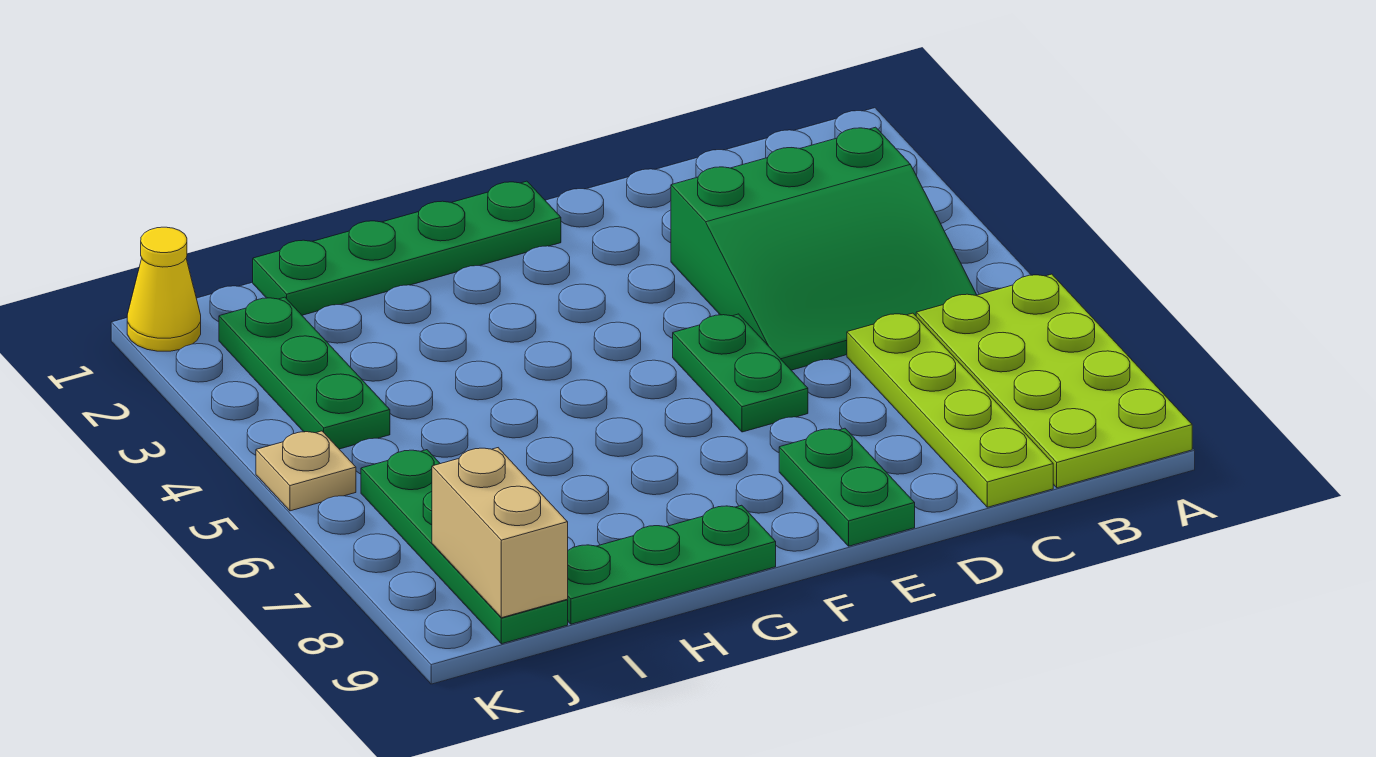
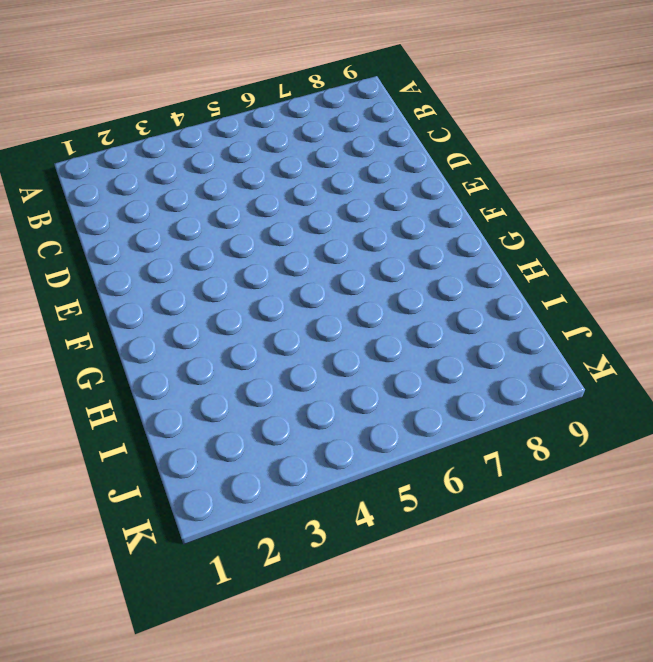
none -> lime 2x4 plate [916,274,1192,488]
none -> green 3x3 slope [671,127,977,370]
none -> lime 1x4 plate [847,313,1053,507]

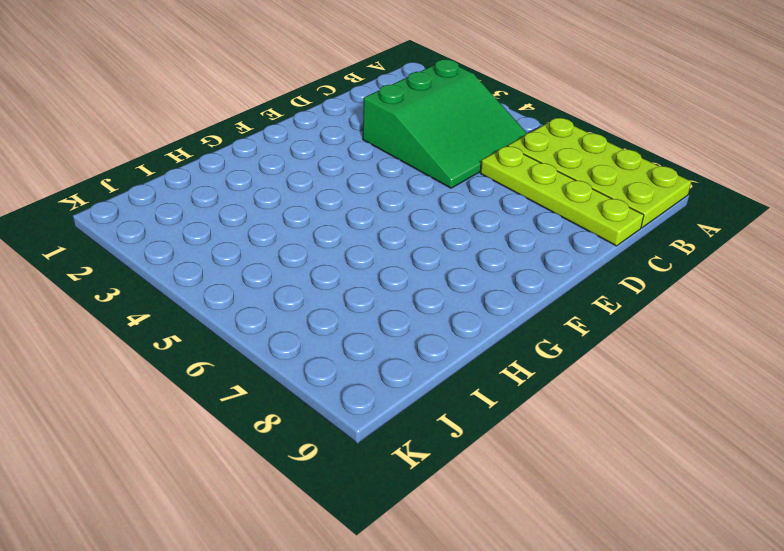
none -> green 1x2 plate [673,314,808,432]
none -> green 1x2 plate [779,428,915,546]
none -> green 1x4 plate [253,181,561,315]

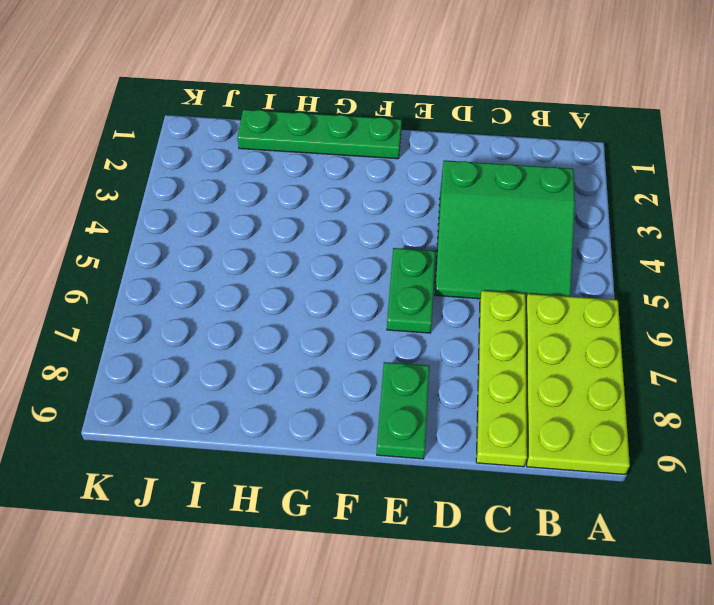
none -> green 1x3 plate [567,505,776,624]
none -> green 1x3 plate [219,297,390,449]
none -> green 1x4 plate [361,450,568,644]

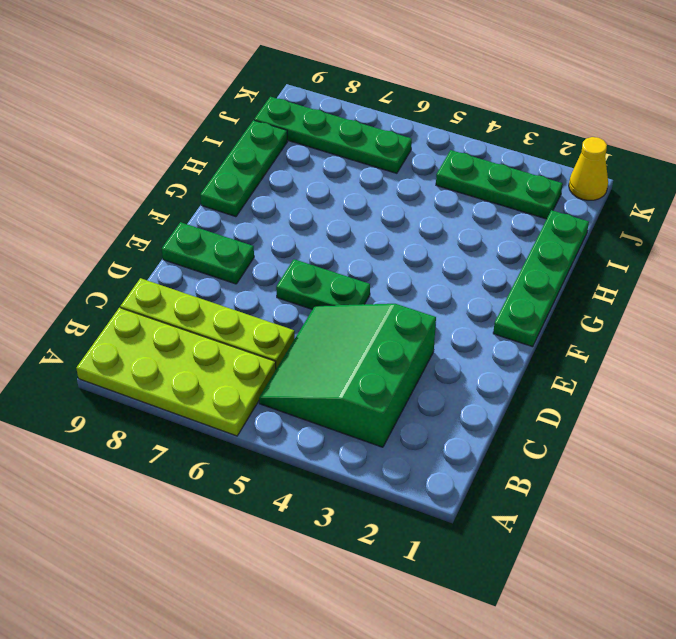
none -> tan 1x1 plate [256,431,356,511]
none -> tan 1x2 brick [432,448,568,618]

